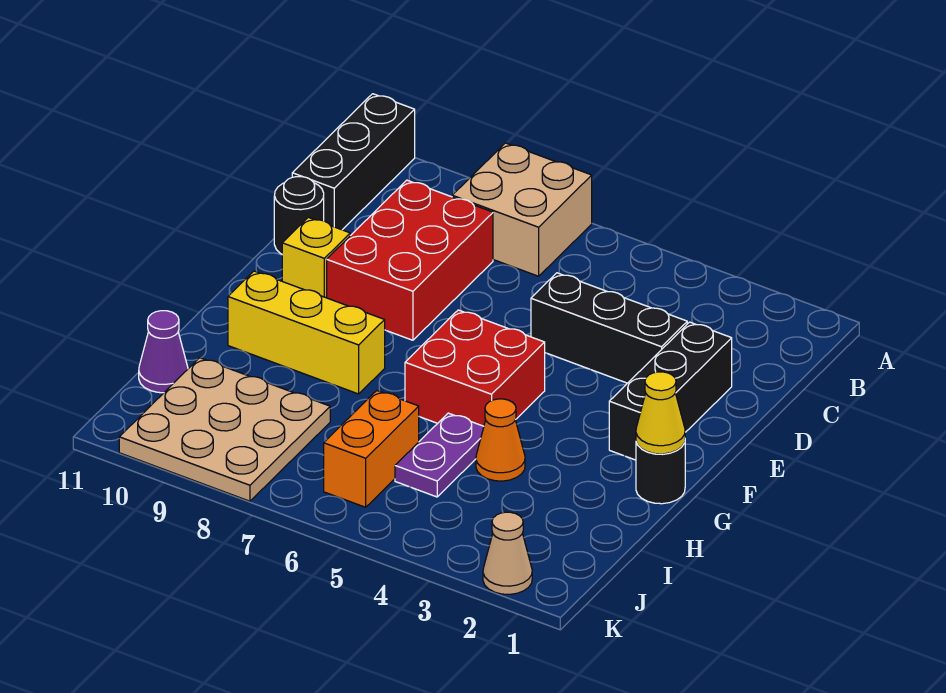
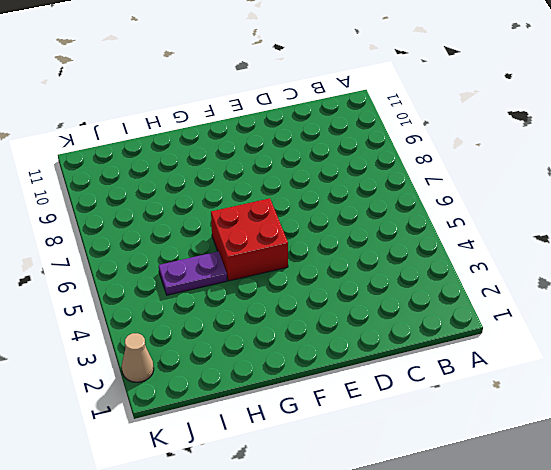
none -> tan 2x2 brick [452,143,592,276]
none -> black 1x3 brick [292,94,415,230]
none -> red 2x3 brick [327,180,493,340]

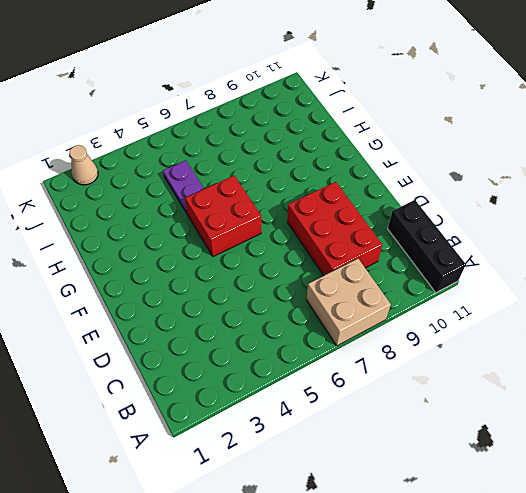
none -> black 1x3 brick [609,322,732,460]
none -> black 1x3 brick [531,273,687,383]
none -> black 1x1 round brick [274,177,324,254]

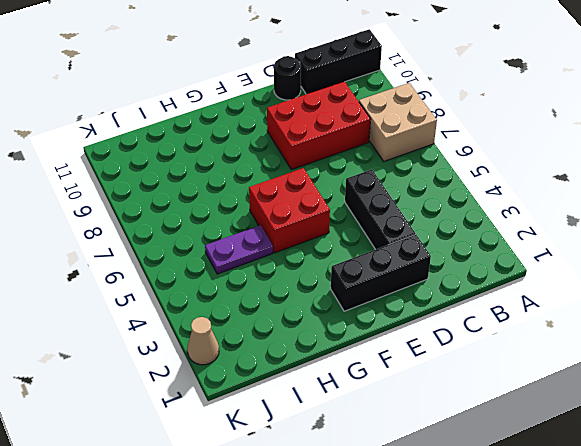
none -> yellow 1x1 brick [282,217,350,298]
none -> black 1x1 round brick [636,442,685,504]
none -> yellow 1x3 brick [228,271,385,394]

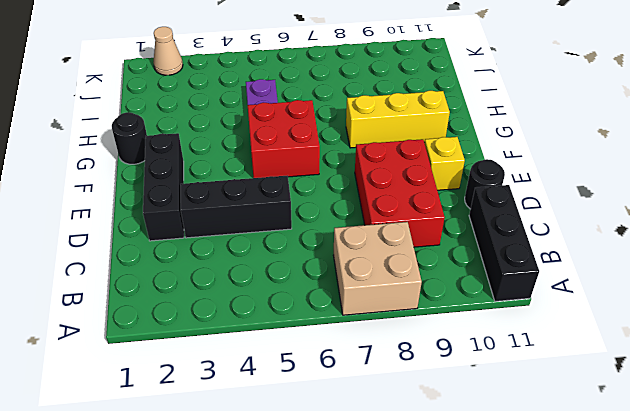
none -> orange 1x1 cone [476,399,525,481]
none -> orange 1x2 brick [324,391,419,507]
none -> tan 3x3 plate [119,358,330,501]

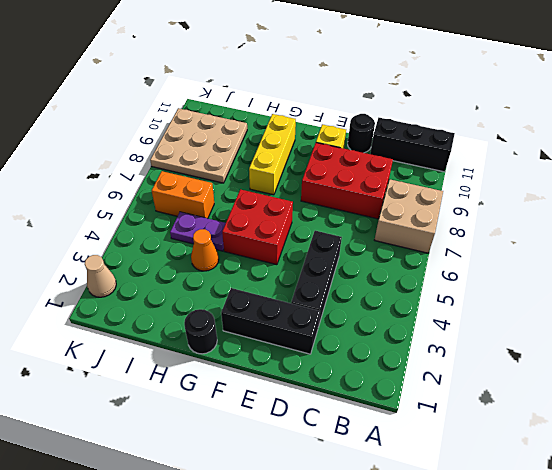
none -> purple 1x1 cone [139,311,188,393]
none -> yellow 1x1 cone [636,372,685,454]

